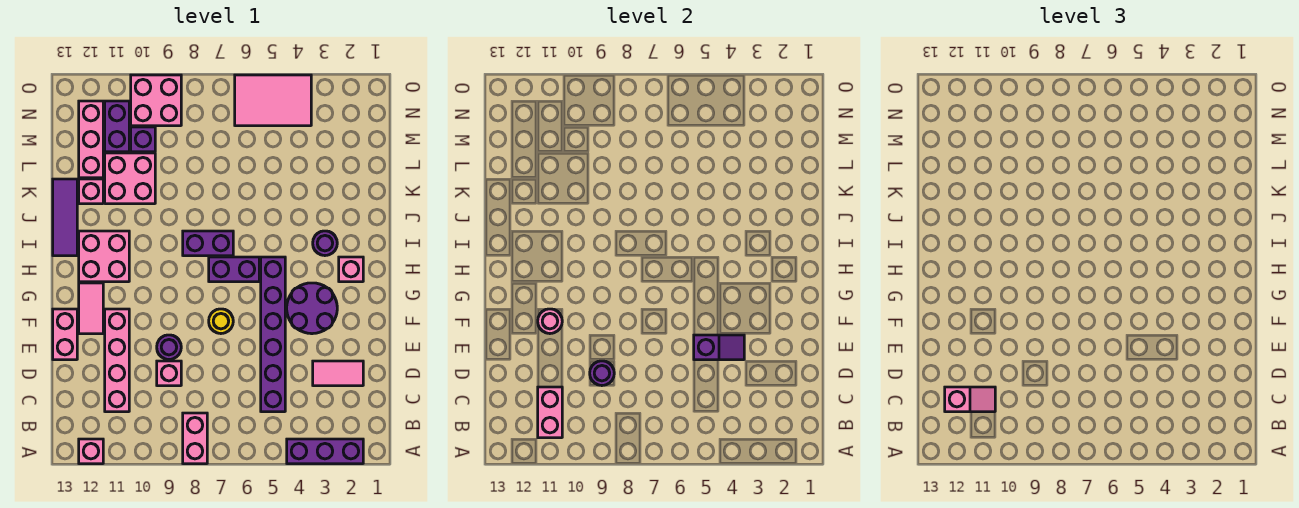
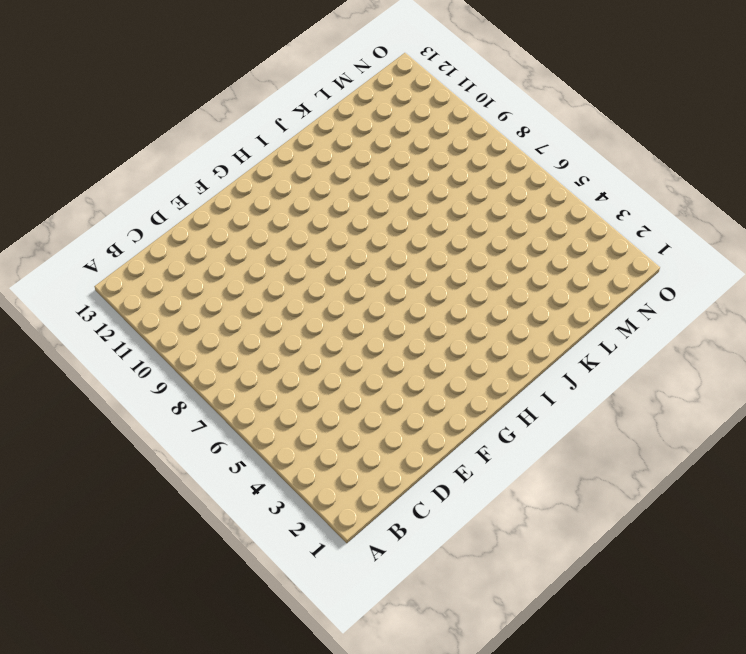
none -> purple 1x3 brick [287,439,363,464]
none -> pink 1x2 brick [183,413,207,464]
none -> pink 1x1 brick [79,439,103,464]
none -> purple 1x6 brick [261,257,285,412]

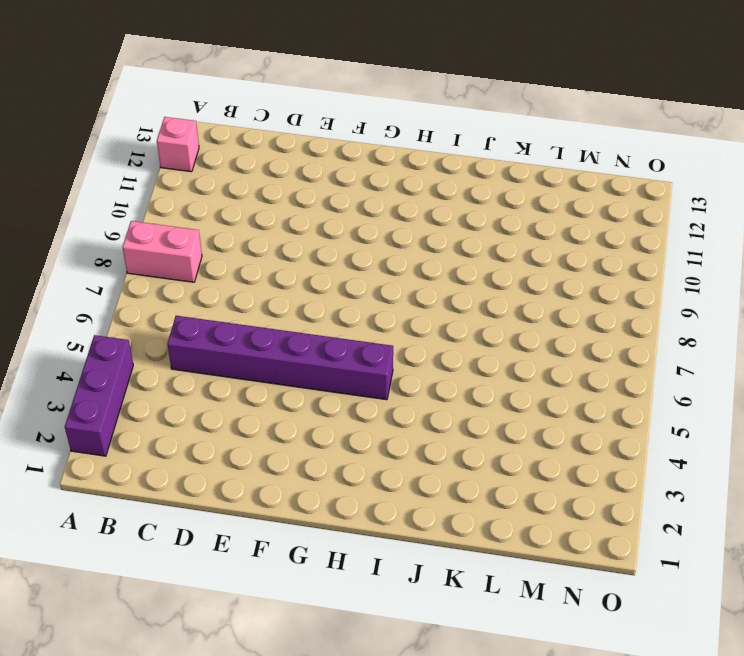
none -> pink 1x4 brick [105,309,129,412]
none -> pink 1x2 tile [313,361,363,386]
none -> pink 1x1 brick [157,361,181,386]
none -> purple 1x1 round brick [157,335,181,360]

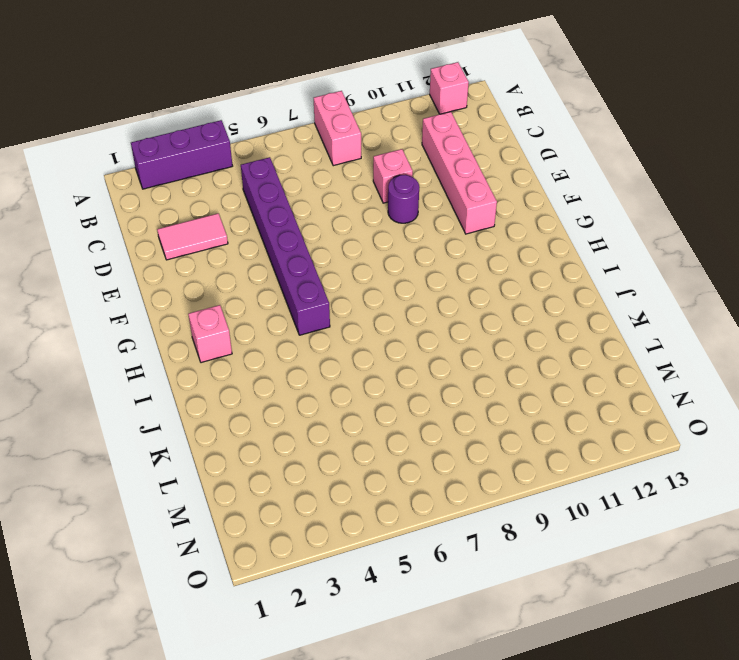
none -> pink 1x2 brick [53,309,77,360]
none -> purple 2x2 round brick [287,283,337,334]
none -> yellow 1x1 round brick [209,309,233,334]
none -> pink 1x2 tile [79,283,103,334]

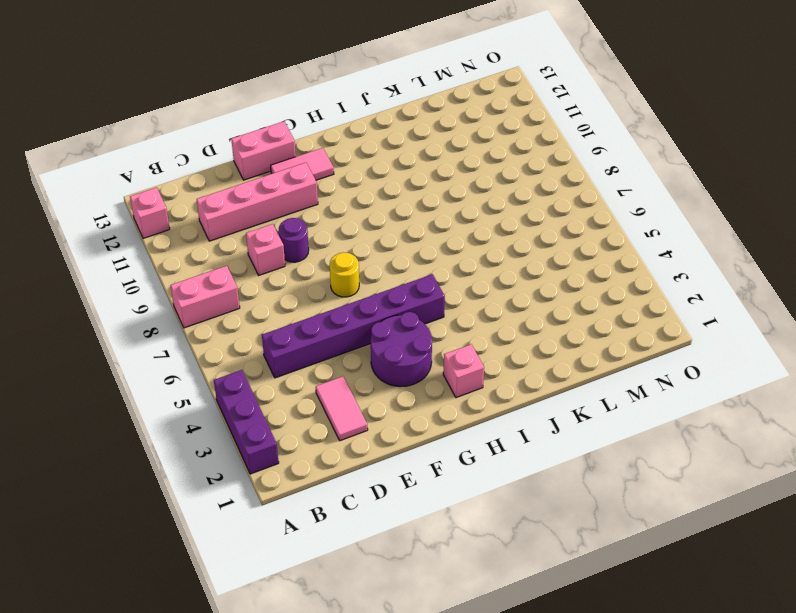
none -> purple 1x2 brick [209,257,259,282]
none -> pink 2x2 brick [79,231,129,282]
none -> purple 1x1 round brick [313,231,337,256]
none -> purple 1x2 brick [183,231,233,256]

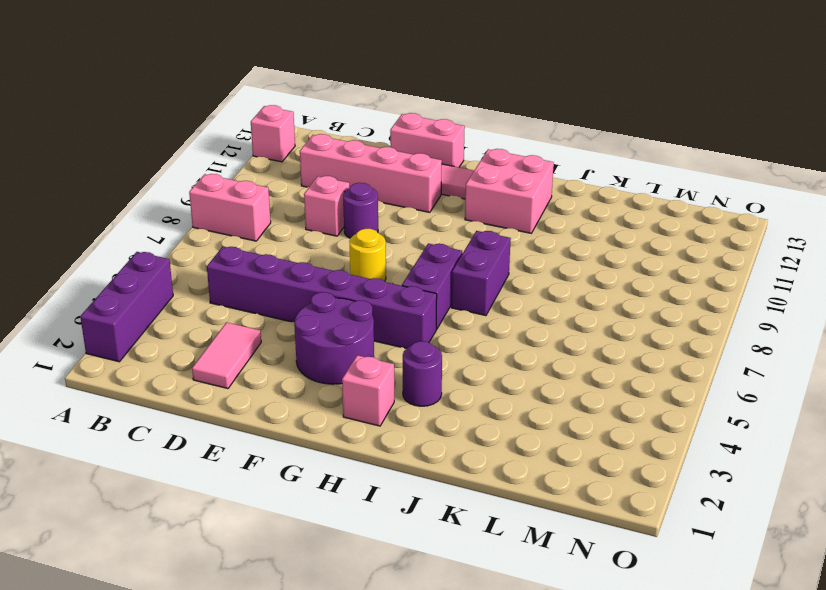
none -> purple 1x3 tile [53,179,77,256]
none -> pink 2x2 brick [105,153,155,204]
none -> pink 1x1 brick [79,179,103,204]
none -> pink 1x3 brick [79,101,103,178]

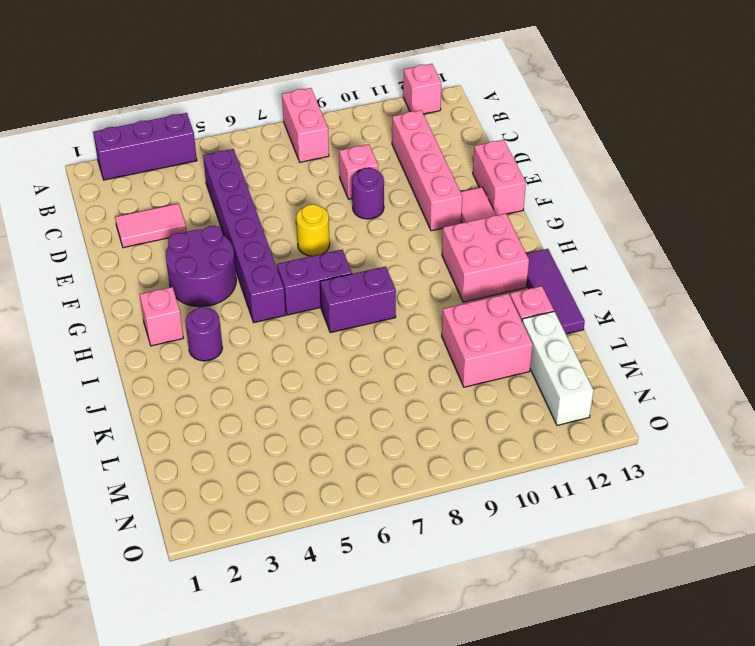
white 1x3 brick [522,312,594,425] -> pink 1x3 brick [79,101,103,178]
none -> purple 1x1 brick [131,127,155,152]
none -> purple 1x2 brick [105,101,129,152]
none -> pink 2x3 tile [235,75,311,126]
none -> pink 2x2 brick [131,75,181,126]

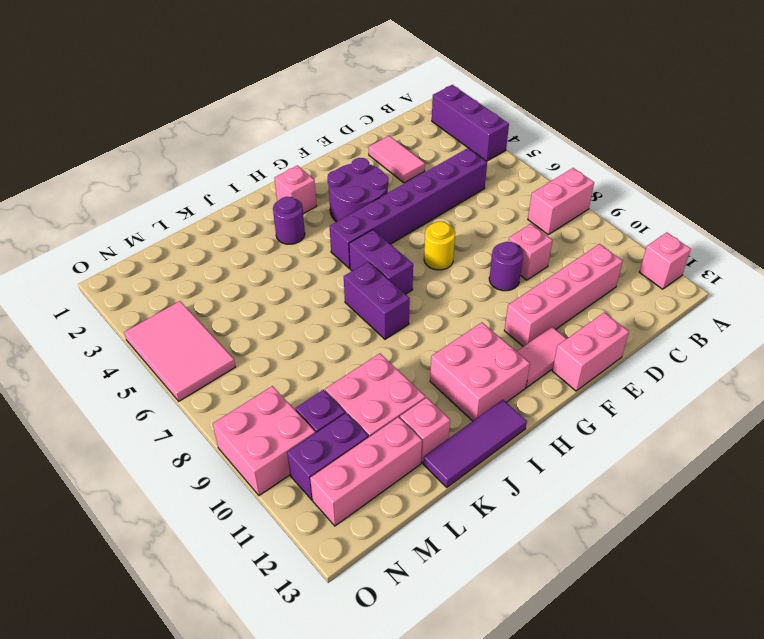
none -> pink 1x2 brick [538,387,562,438]
none -> purple 1x1 round brick [590,361,614,386]
none -> purple 1x2 slope [694,335,744,360]
none -> pink 1x1 round brick [538,309,562,334]

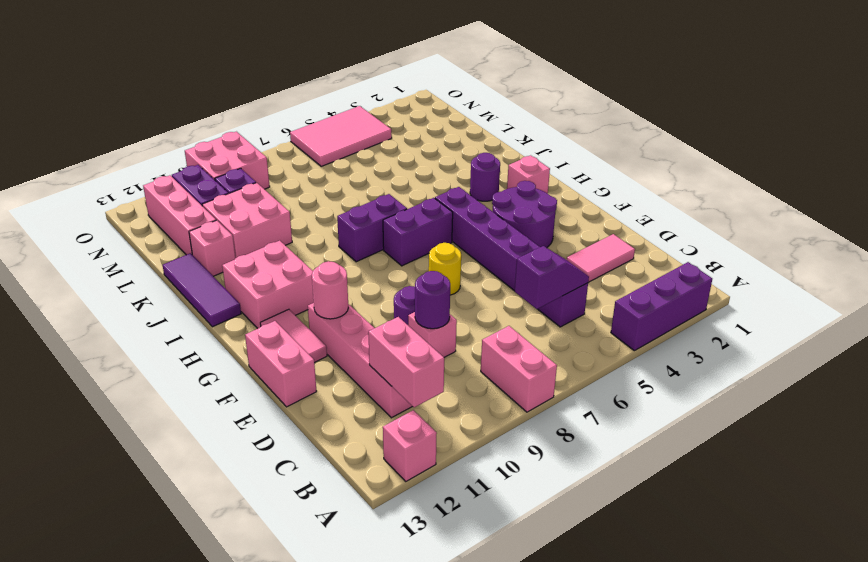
purple 1x2 slope [515,246,589,309] -> purple 1x2 slope moved to [694,335,744,360]
none -> pink 1x2 slope [945,387,995,412]

